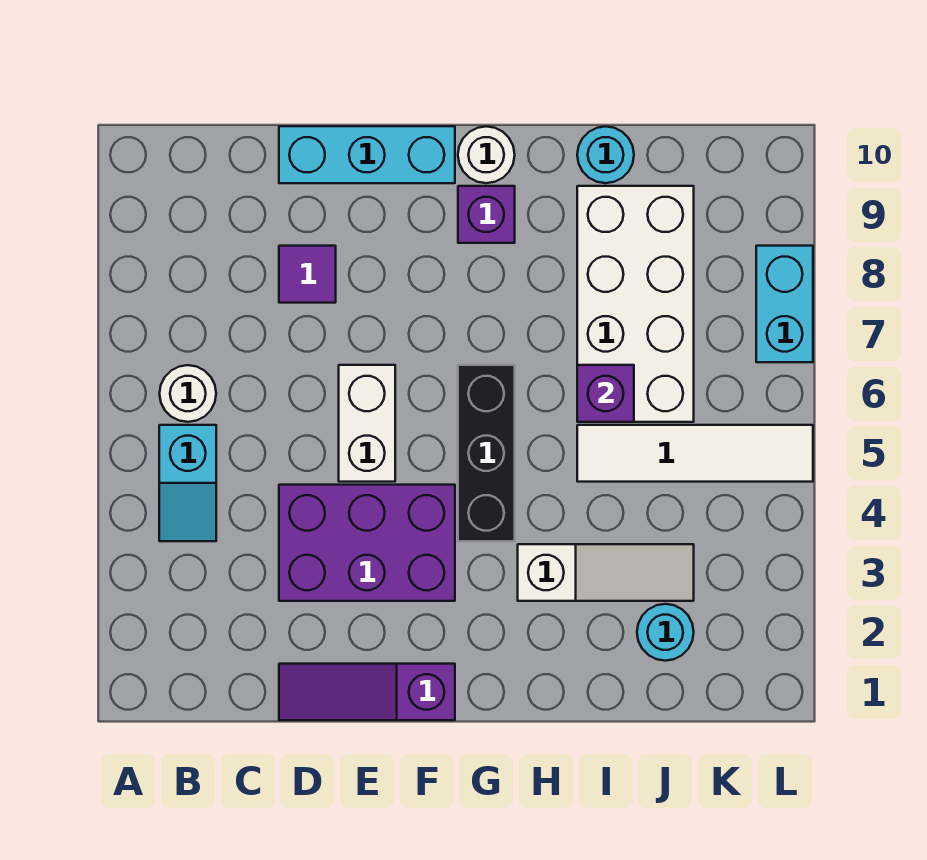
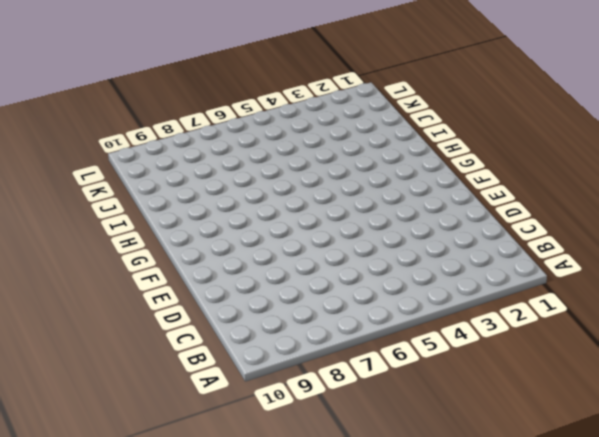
none -> cyan 1x2 slope [159,425,216,541]
none -> white 1x1 round brick [160,365,216,422]
none -> purple 1x3 slope [279,664,455,720]

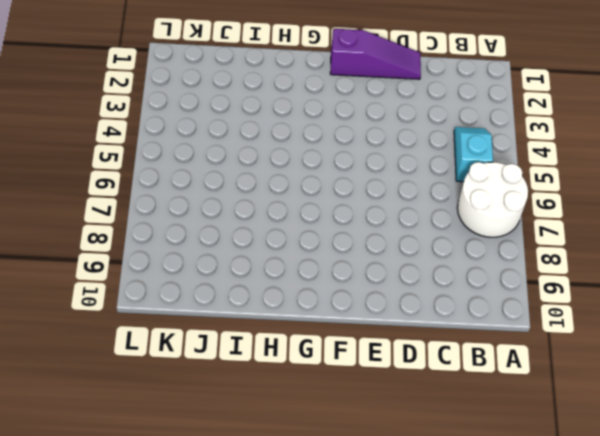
white 2x2 round brick [457,162,528,237] -> white 1x1 round brick [160,365,216,422]
none -> purple 2x3 brick [279,485,455,601]
none -> purple 1x1 tile [279,246,336,303]
none -> cyan 1x3 brick [279,126,455,183]

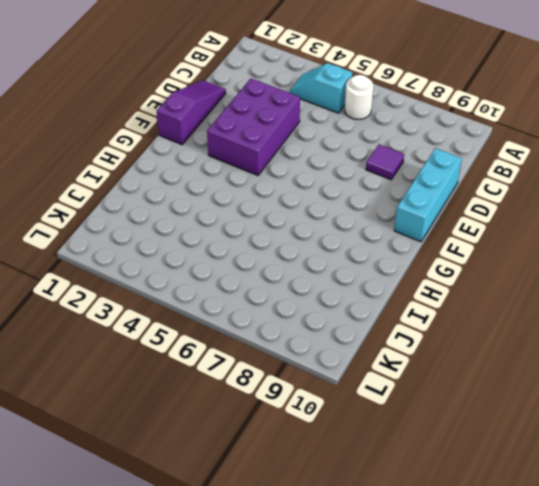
none -> white 1x2 brick [339,365,395,482]
none -> black 1x3 brick [458,365,515,541]
none -> purple 1x1 brick [458,186,515,243]

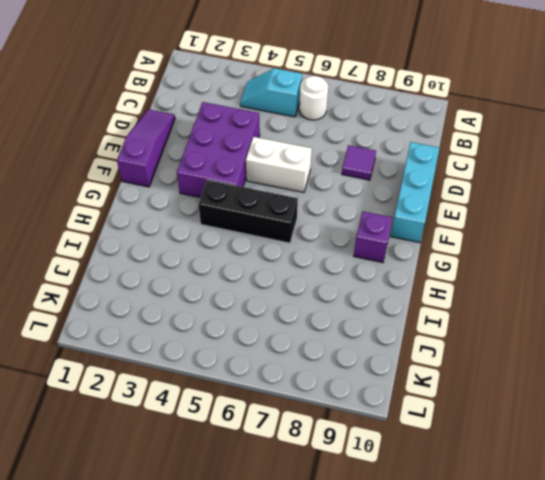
none -> white 1x1 round brick [458,126,515,183]
none -> white 1x3 slope [518,544,694,601]
none -> white 1x4 tile [577,425,813,482]

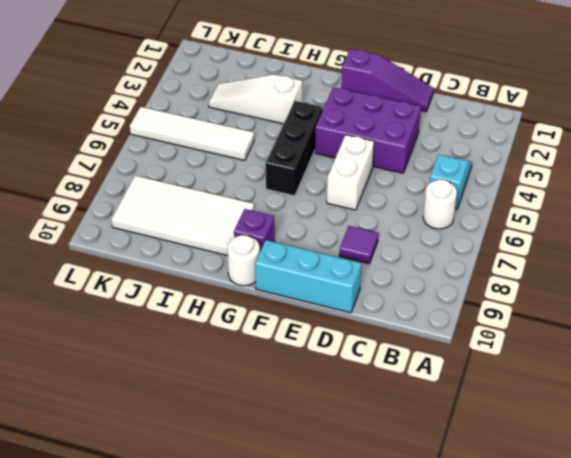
white 2x4 tile [111,176,254,256] -> white 2x4 brick [577,186,694,422]
none -> cyan 1x1 round brick [577,126,634,183]
none -> cyan 1x1 round brick [637,604,694,661]
none -> cyan 1x2 brick [756,246,813,362]

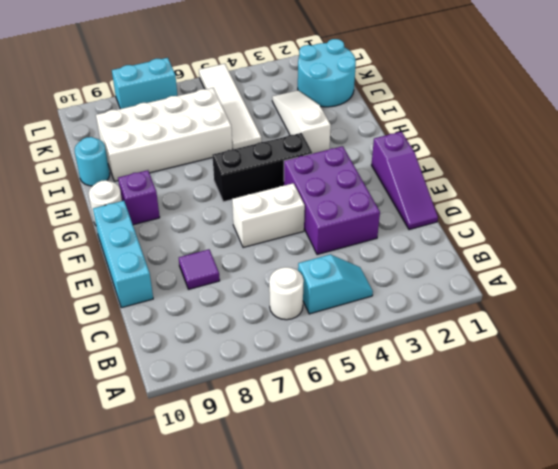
cyan 2x2 round brick [298,39,356,107] -> cyan 1x1 round brick [637,604,694,661]
none -> purple 1x1 brick [577,365,634,422]

